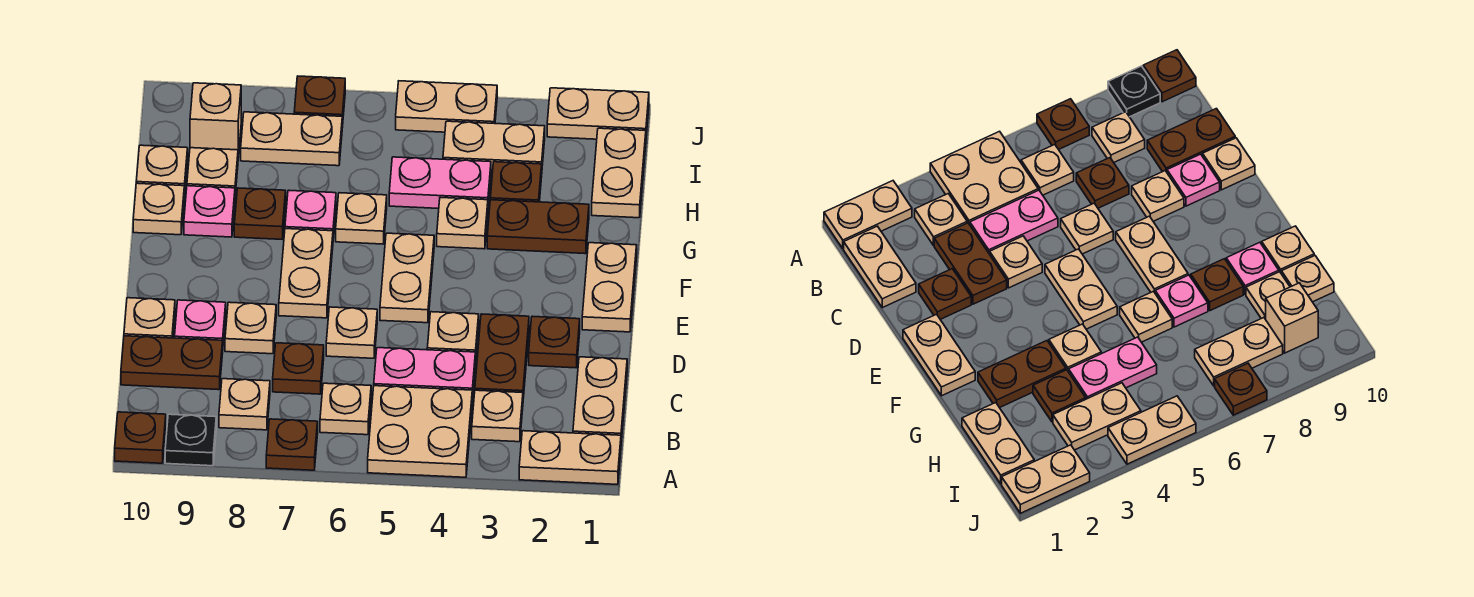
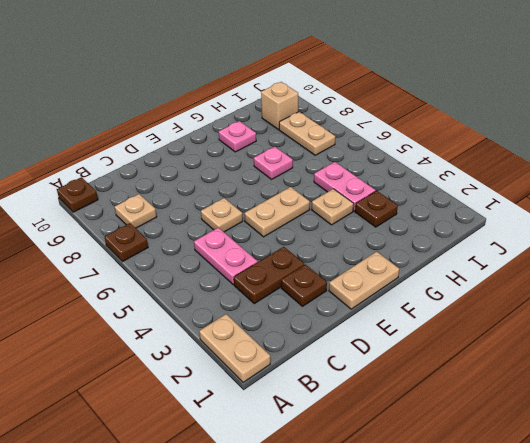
none -> tan 2x2 plate [368,386,472,477]
none -> black 1x1 plate [165,414,216,466]
none -> tan 1x2 plate [573,357,627,442]
none -> tan 1x1 plate [472,390,523,442]

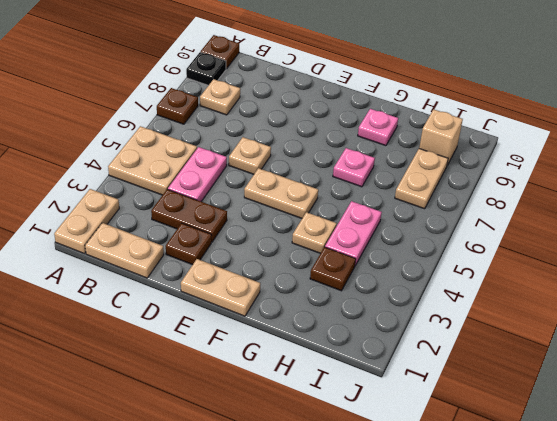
none -> tan 1x1 plate [472,390,523,442]
none -> tan 1x1 plate [320,383,371,435]
none -> brown 1x1 plate [273,343,324,394]
none -> brown 1x2 plate [121,336,223,390]

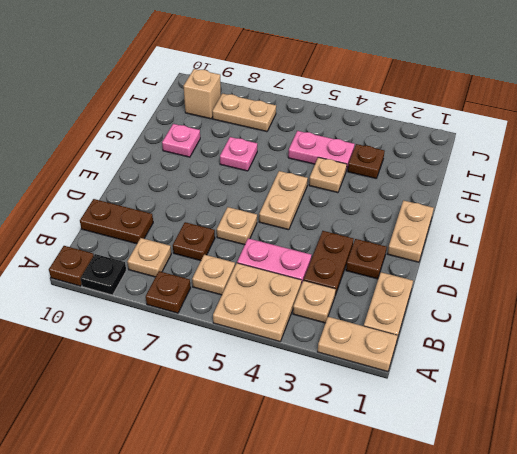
none -> tan 1x1 plate [427,312,479,363]
none -> tan 1x1 plate [225,302,276,354]
none -> pink 1x1 plate [175,300,226,342]
none -> tan 1x1 plate [124,298,175,338]

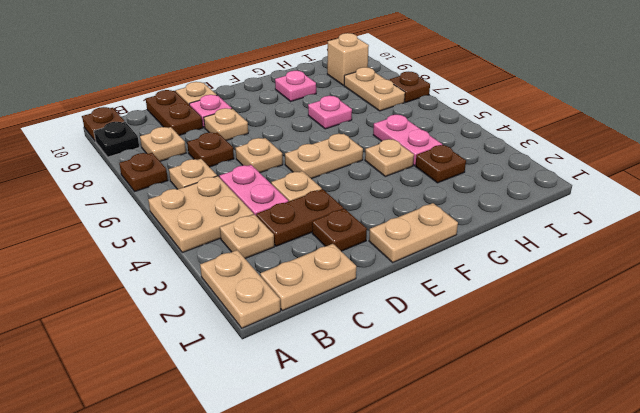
none -> tan 1x2 plate [279,229,333,318]
none -> brown 1x2 plate [487,200,589,254]
none -> tan 1x1 plate [336,193,387,244]
none -> brown 1x1 plate [234,188,286,239]

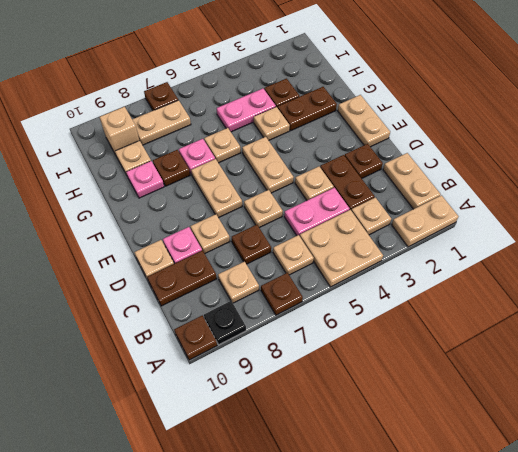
none -> tan 1x1 plate [133,183,184,235]
none -> tan 1x2 plate [592,128,646,218]
none -> tan 1x1 plate [136,145,188,196]
none -> tan 1x2 plate [443,121,545,173]

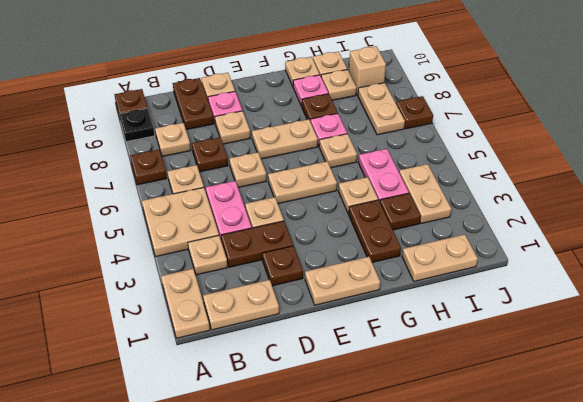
none -> tan 1x2 plate [547,88,649,139]
none -> tan 1x2 plate [396,81,497,132]

